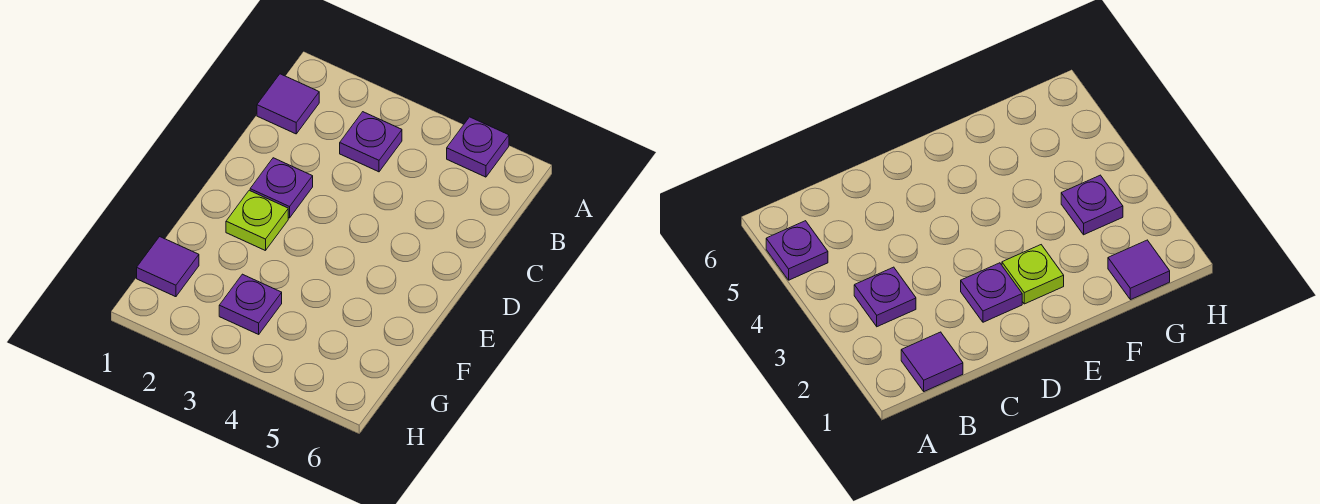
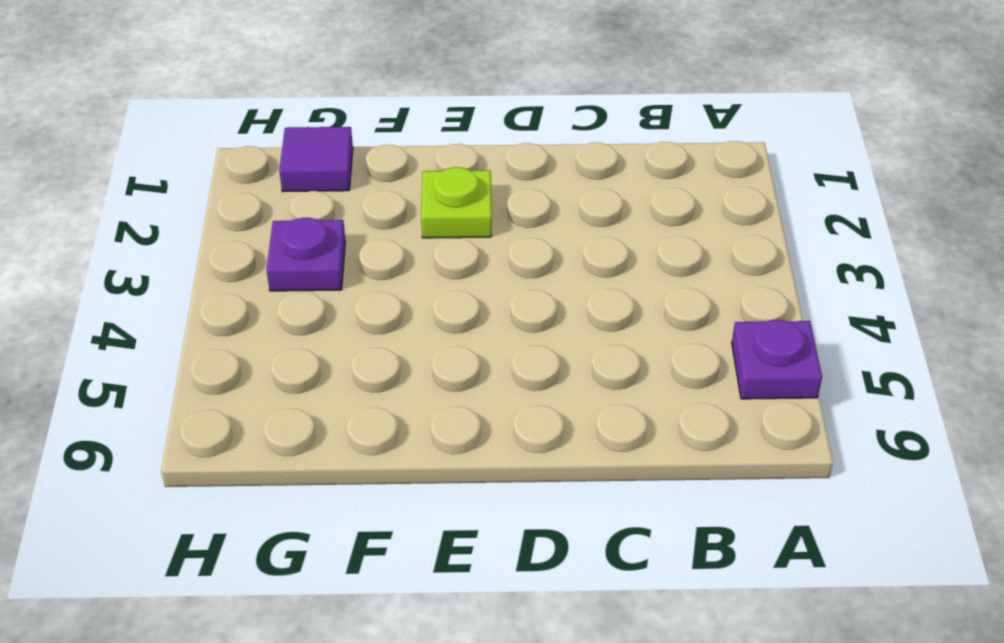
none -> purple 1x1 tile [257,74,319,134]
none -> purple 1x1 plate [340,112,402,172]

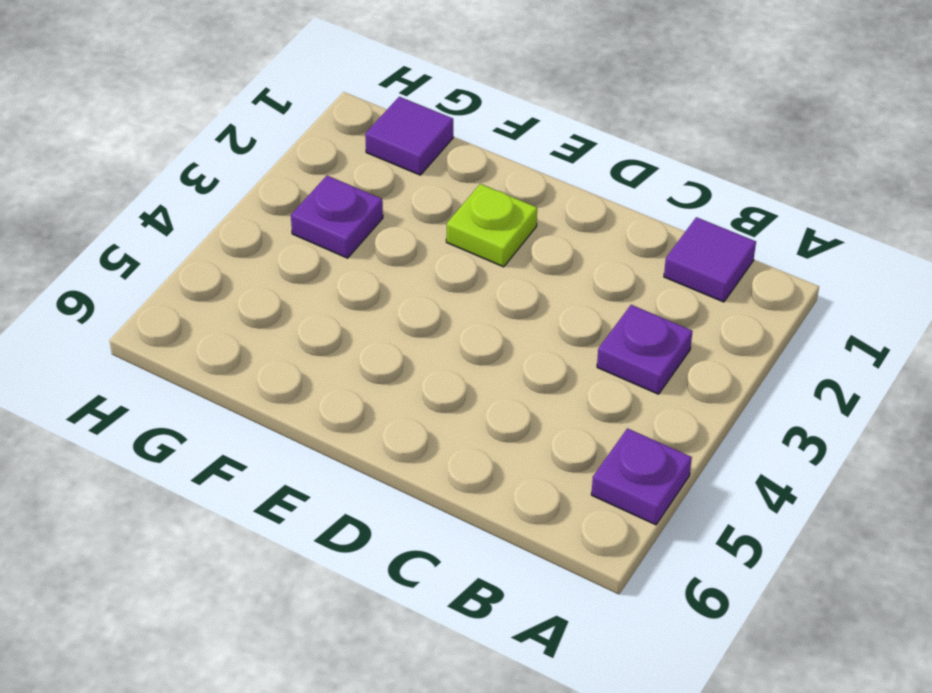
none -> purple 1x1 plate [250,158,313,218]

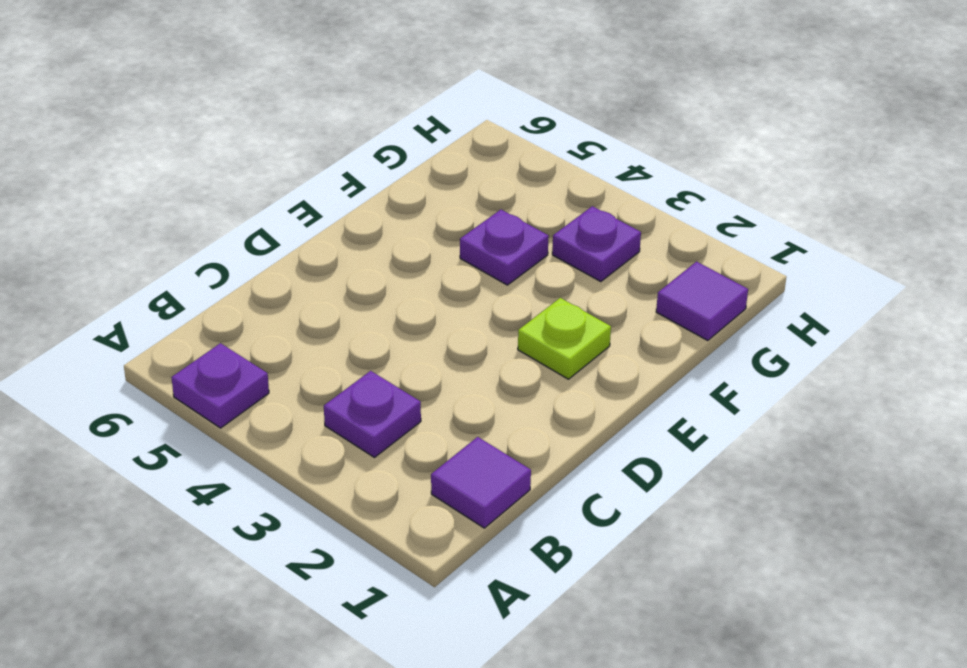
purple 1x1 plate [460,210,549,285] -> purple 1x1 plate moved to [250,158,313,218]

